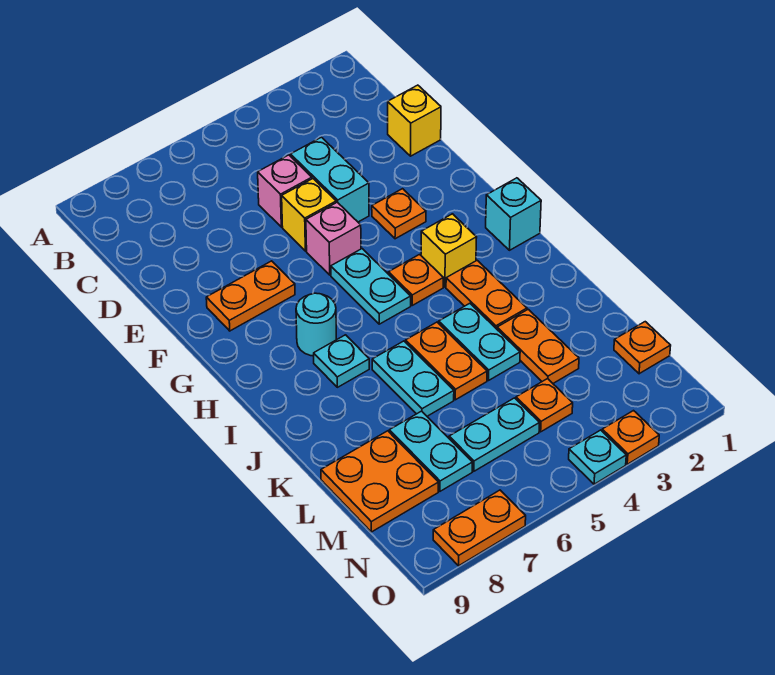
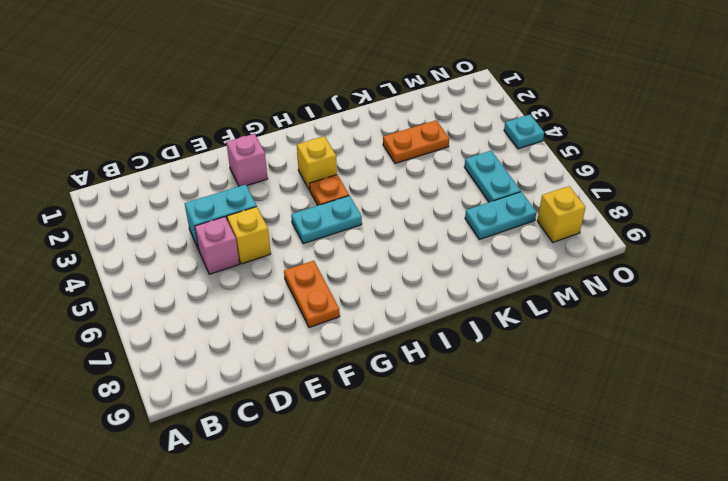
pink 1x1 brick [226,134,268,186] -> pink 1x1 brick moved to [306,202,361,275]
yellow 1x1 brick [537,186,586,242] -> yellow 1x1 brick moved to [388,85,441,156]
none -> orange 1x1 plate [372,189,426,239]
none -> cyan 1x1 brick [486,178,541,250]
none -> cyan 1x1 round brick [296,293,336,356]

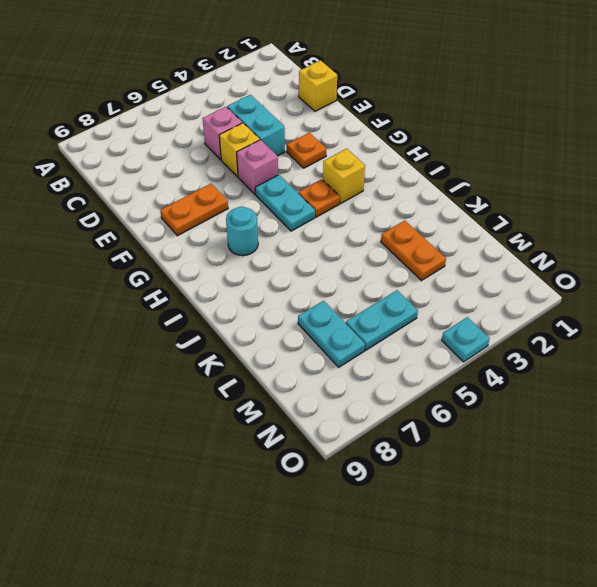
none -> cyan 1x1 brick [486,178,541,250]
none -> orange 1x2 plate [446,260,527,329]
none -> cyan 1x1 plate [314,335,369,387]

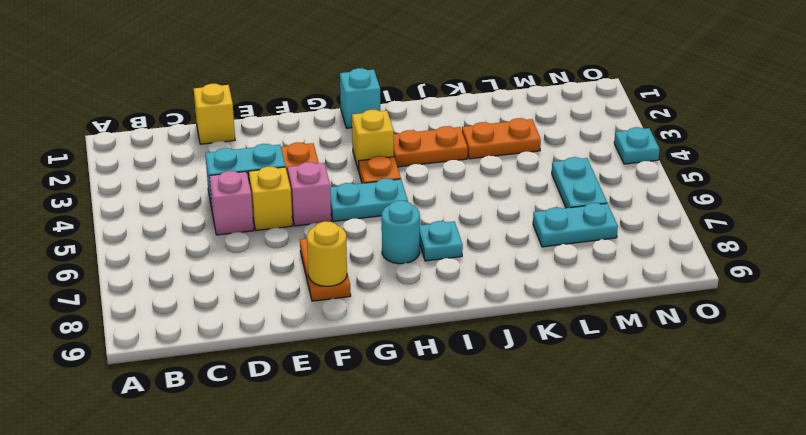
yellow 1x1 round brick [307,221,347,286] -> none
none -> cyan 1x2 plate [439,303,520,381]
none -> orange 1x2 plate [406,322,487,400]
none -> cyan 1x2 plate [372,341,454,416]

